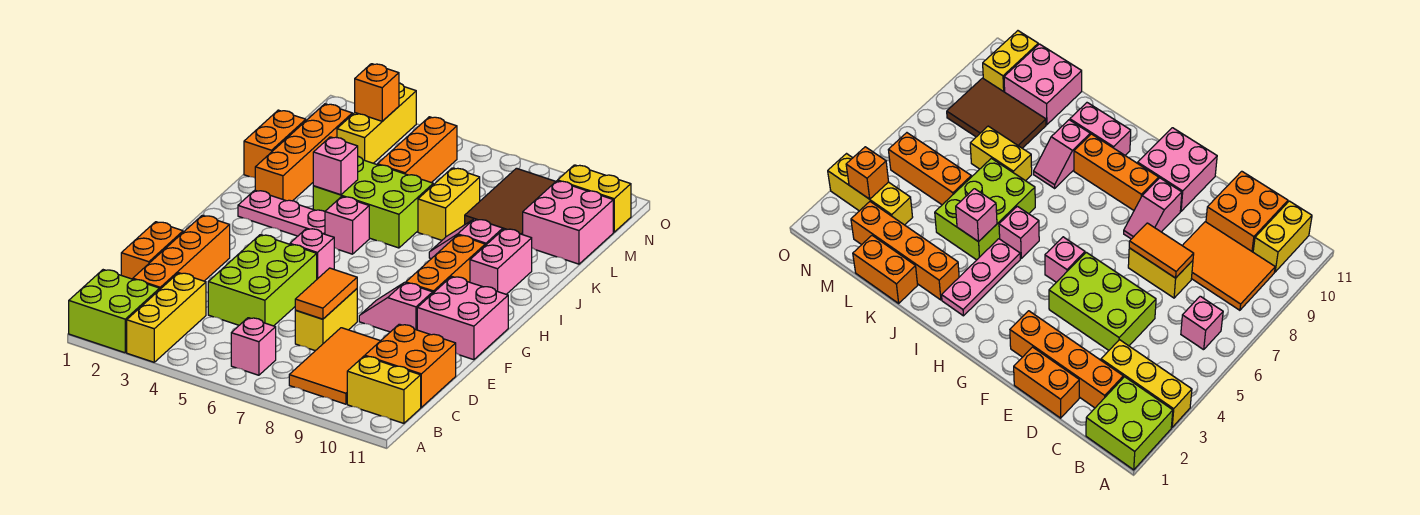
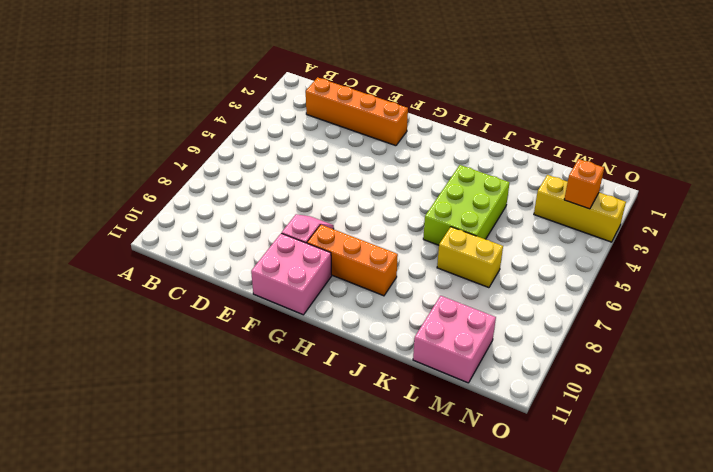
none -> lime 2x2 brick [69,270,160,353]
none -> yellow 1x3 brick [127,273,206,362]
none -> pink 1x1 brick [231,318,276,375]
none -> orange 2x3 tile [289,328,380,404]

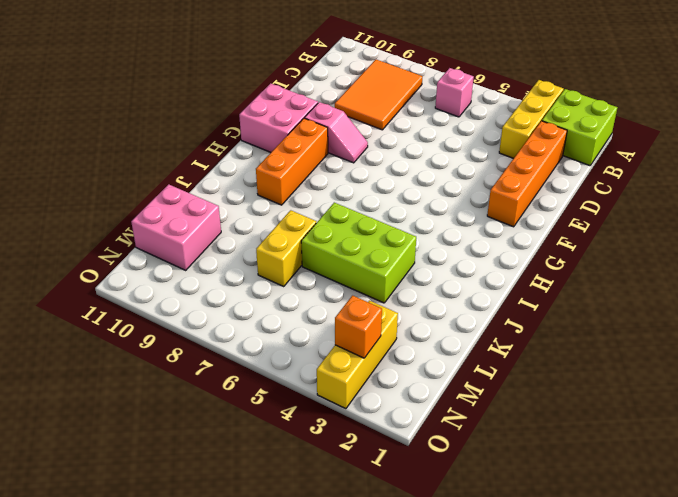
none -> yellow 1x2 brick [347,356,421,423]
none -> orange 2x2 brick [365,324,456,407]
none -> orange 1x2 brick [121,222,183,279]
none -> lime 2x3 brick [208,235,317,326]

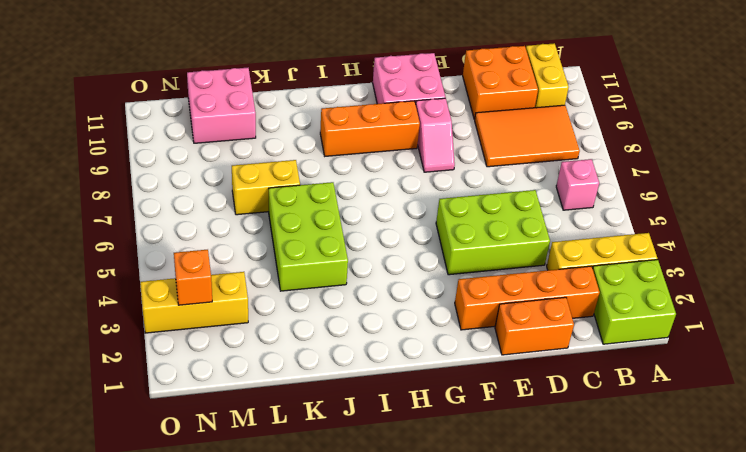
none -> yellow 1x2 brick [295,289,357,351]
none -> pink 1x1 brick [290,228,334,279]
none -> pink 1x3 plate [238,190,325,236]
none -> pink 1x1 brick [325,197,369,254]

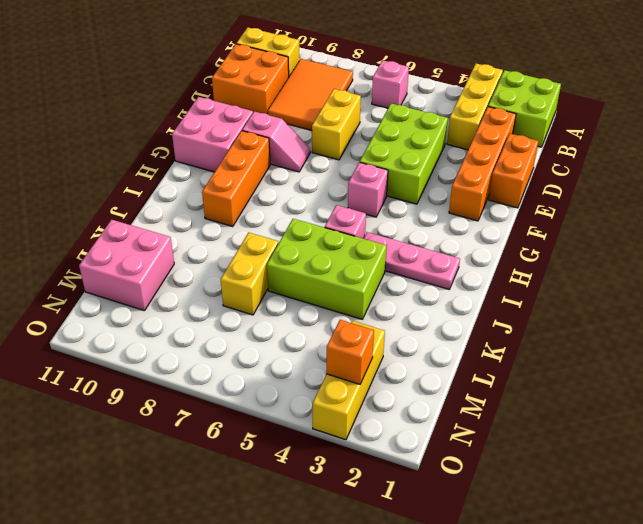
none -> pink 1x2 brick [470,229,532,294]
none -> orange 1x4 brick [255,104,352,201]
none -> pink 1x2 slope [429,219,503,259]
none -> orange 1x2 brick [244,110,306,178]

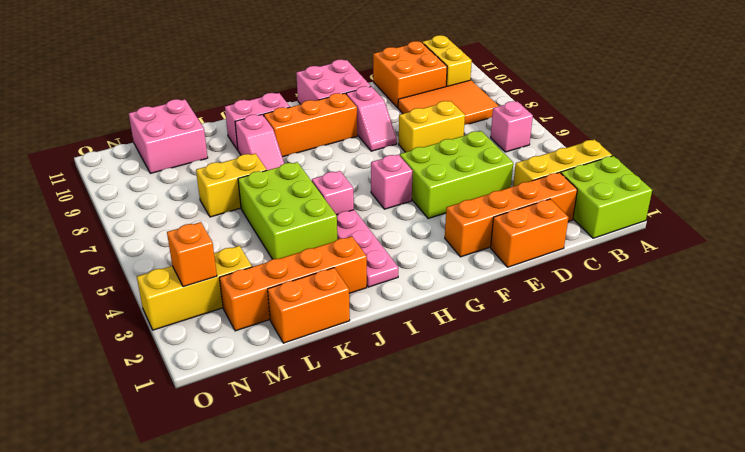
none -> orange 1x3 brick [378,117,457,183]
none -> brown 2x3 tile [465,168,556,235]
none -> yellow 1x2 brick [558,165,631,232]
none -> orange 1x2 tile [295,268,357,319]

